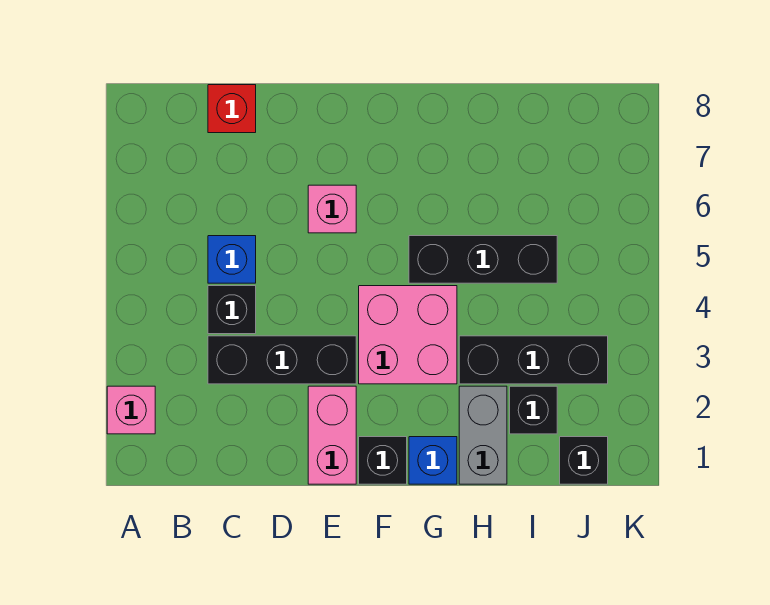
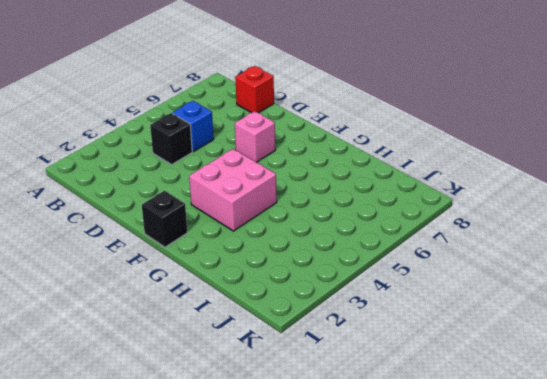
none -> pink 1x1 brick [107,386,155,434]
none -> black 1x3 brick [208,336,356,384]
none -> pink 1x2 brick [308,386,356,484]

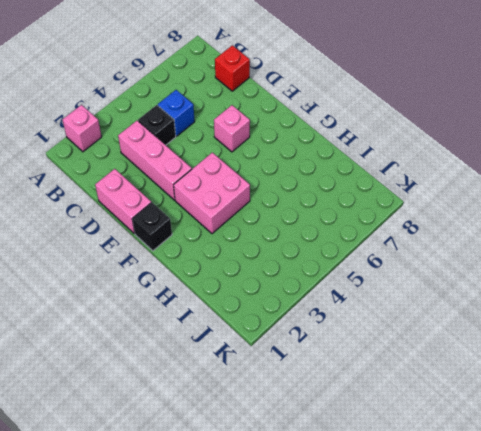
pink 1x3 brick [118,121,192,200] -> black 1x3 brick [208,336,356,384]
pink 1x2 brick [95,169,151,234] -> pink 1x2 brick turned to [308,386,356,484]
none -> blue 1x1 brick [409,437,457,484]
none -> black 1x3 brick [409,236,557,283]
none -> grey 1x2 brick [459,386,507,484]

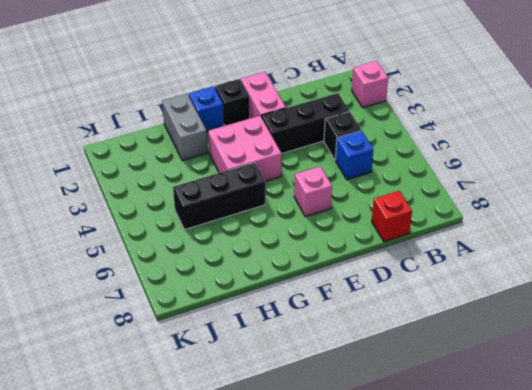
none -> black 1x3 brick [459,336,608,384]
none -> black 1x1 brick [510,386,557,434]
none -> black 1x1 brick [560,437,608,484]

